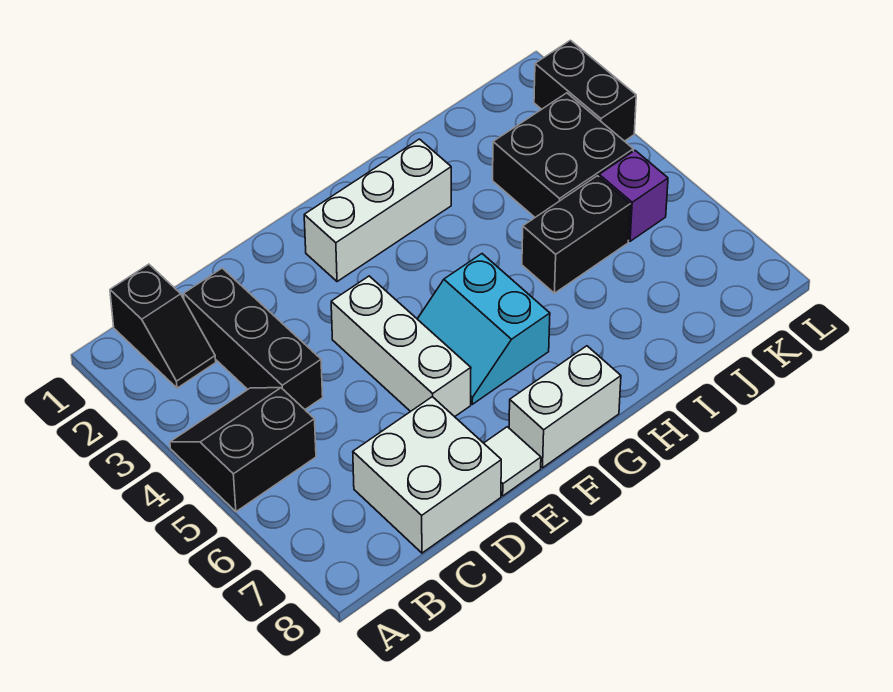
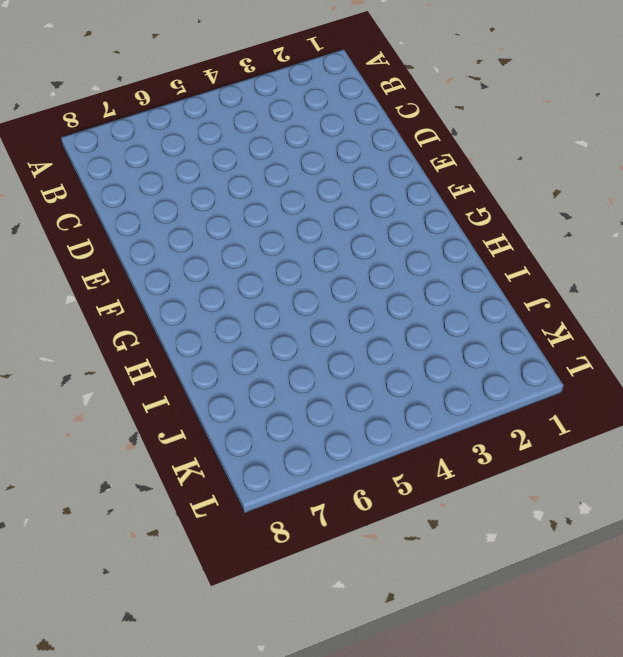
none -> black 2x2 slope [170,388,316,512]
none -> black 1x2 slope [110,264,216,388]
none -> black 1x3 brick [184,268,323,409]

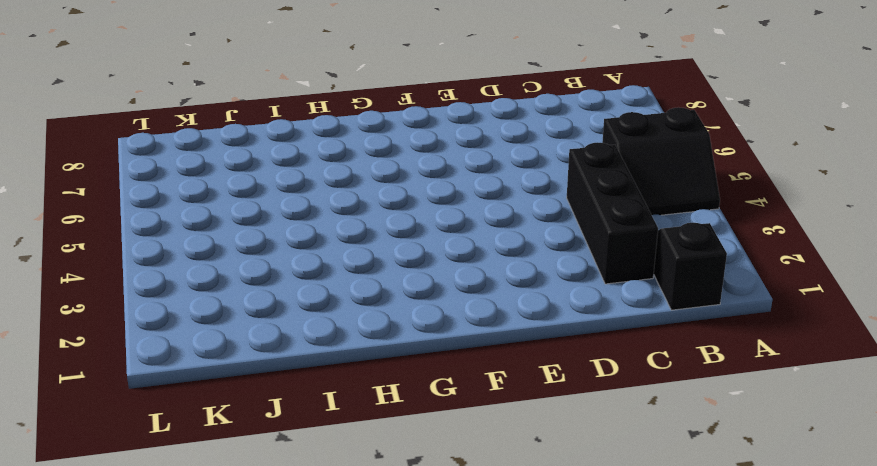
none -> white 2x2 brick [353,397,501,553]
none -> white 1x3 brick [331,276,471,417]
none -> white 1x1 tile [484,427,541,496]

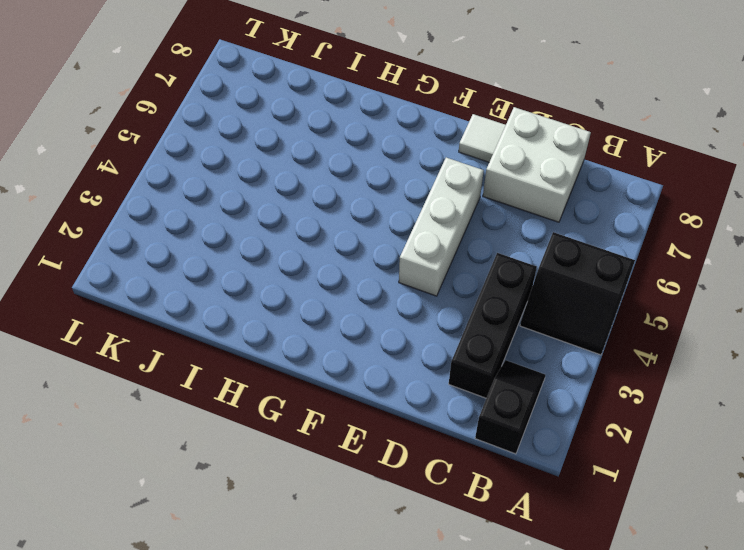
none -> white 1x3 brick [304,139,451,282]
none -> cyan 2x2 slope [418,254,550,404]
none -> white 1x2 brick [509,346,621,468]

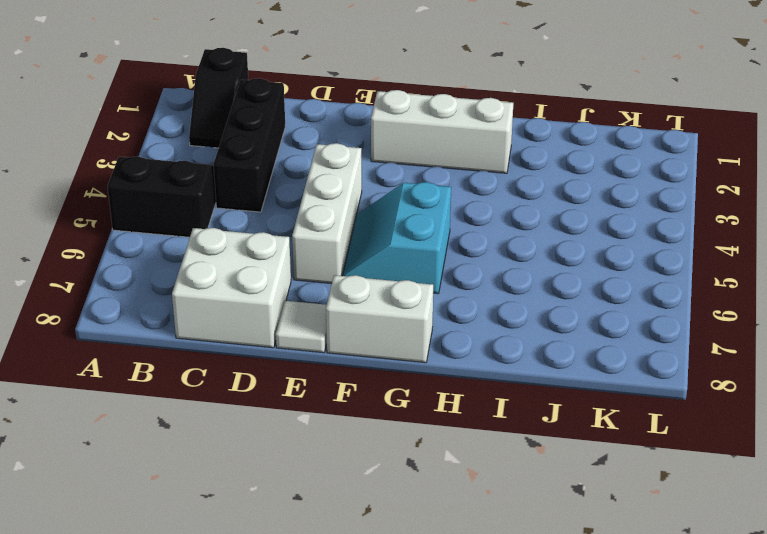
none -> black 1x2 brick [522,176,630,293]
none -> black 2x2 brick [493,93,633,217]
none -> purple 1x1 brick [599,151,668,241]

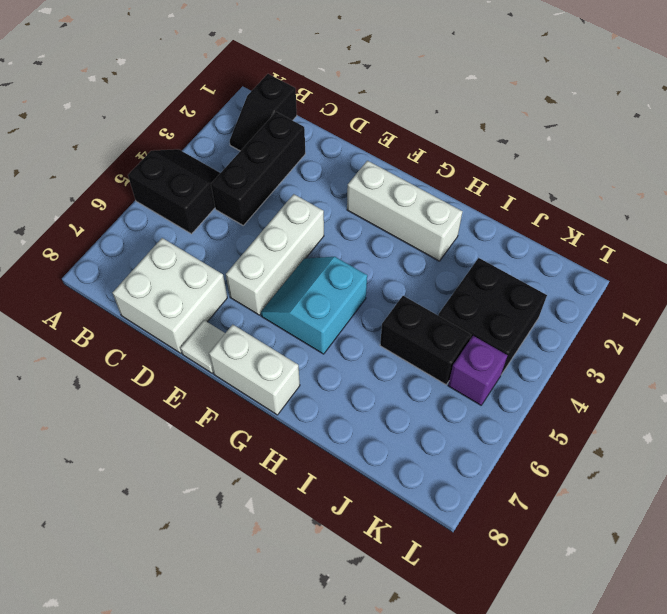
none -> black 1x2 brick [534,40,636,141]

